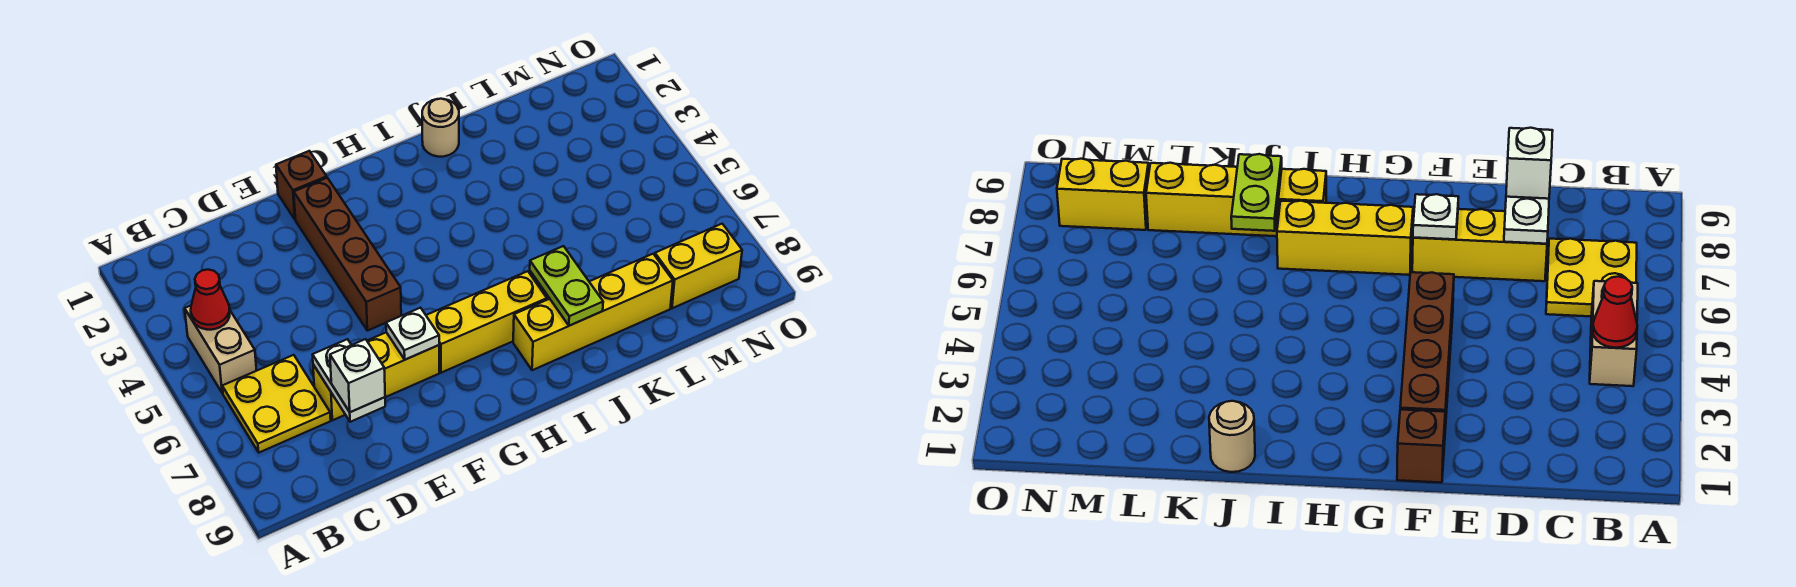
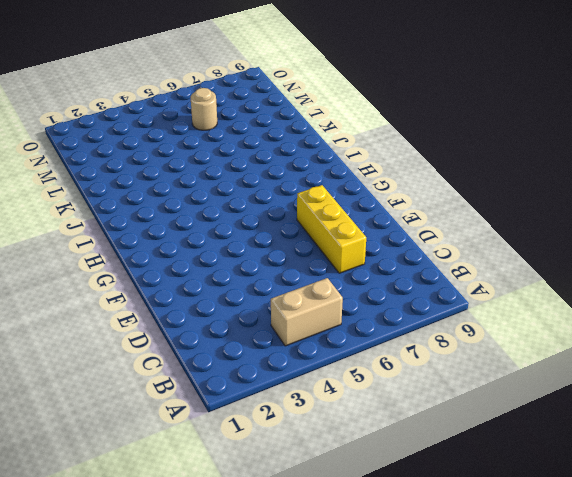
tan 1x1 round brick [191,88,217,130] -> tan 1x1 round brick moved to [422,99,459,157]
none -> yellow 2x2 plate [222,355,331,453]
none -> brown 1x1 brick [276,151,327,219]
none -> brown 1x4 brick [294,178,401,331]

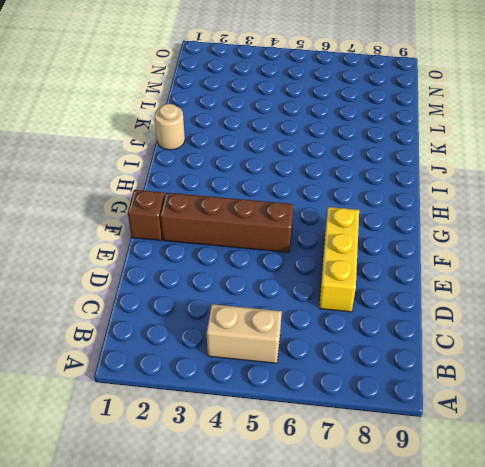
none -> yellow 2x2 plate [222,355,331,453]
none -> yellow 1x3 brick [426,271,547,373]
none -> yellow 1x4 brick [513,254,673,370]

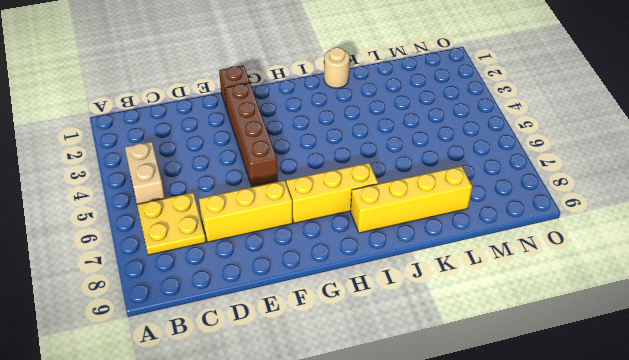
none -> yellow 1x2 brick [655,224,742,308]
none -> red 1x1 cone [191,270,230,330]
none -> white 1x2 plate [313,339,385,422]

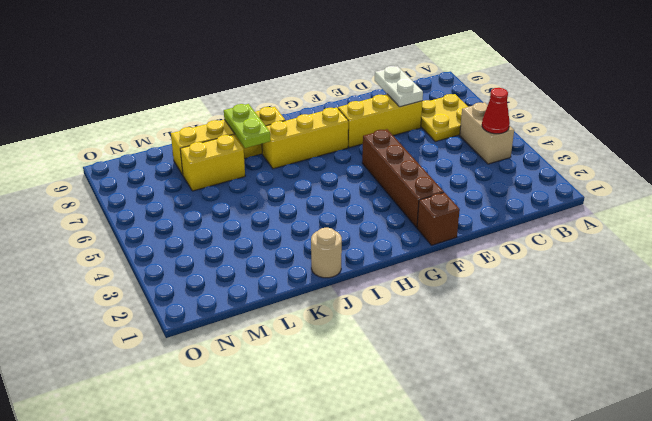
yellow 1x2 brick [180,135,245,191] -> yellow 1x2 brick moved to [655,224,742,308]
none -> white 1x1 plate [386,308,439,360]
none -> white 1x1 brick [330,339,385,412]

